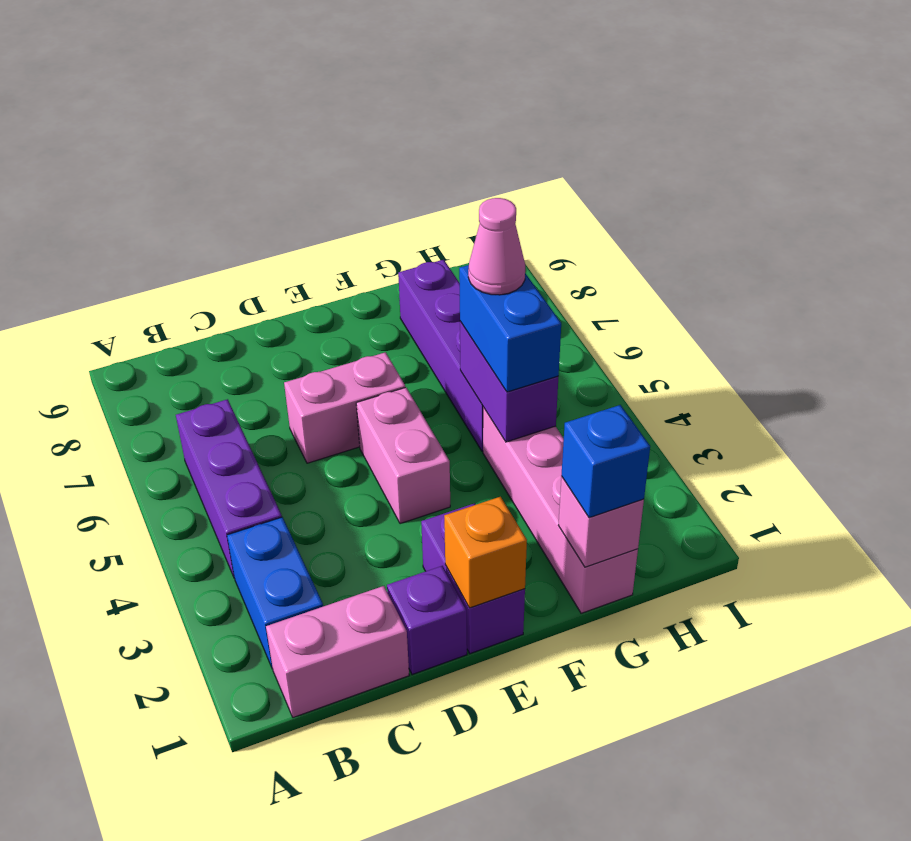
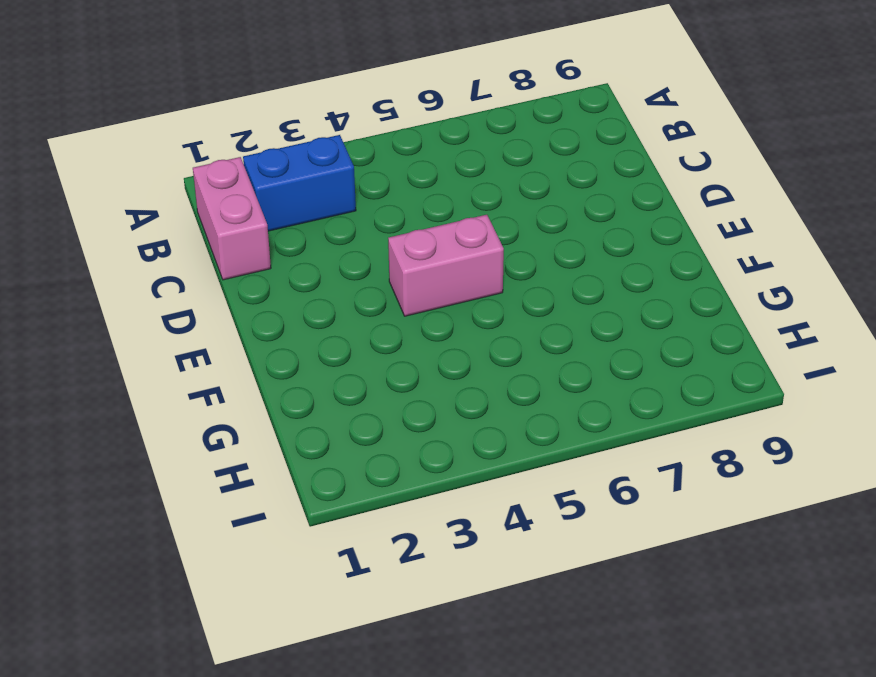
none -> purple 1x3 brick [176,399,282,578]
none -> purple 1x1 brick [387,566,467,675]
none -> pink 1x2 brick [284,352,405,463]

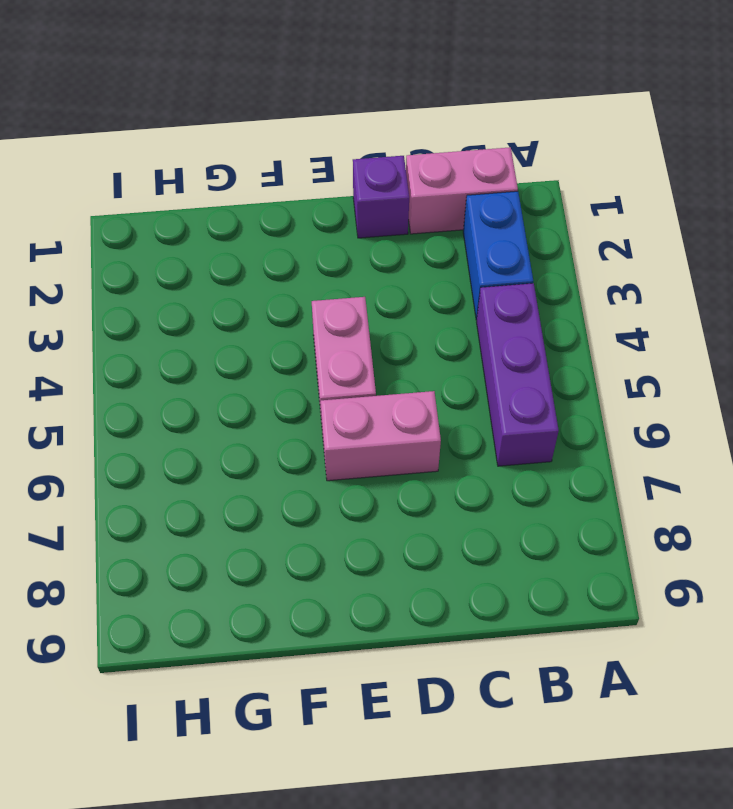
none -> purple 1x2 brick [421,503,525,654]
none -> pink 1x4 brick [483,407,638,613]
none -> purple 1x4 brick [398,260,483,451]

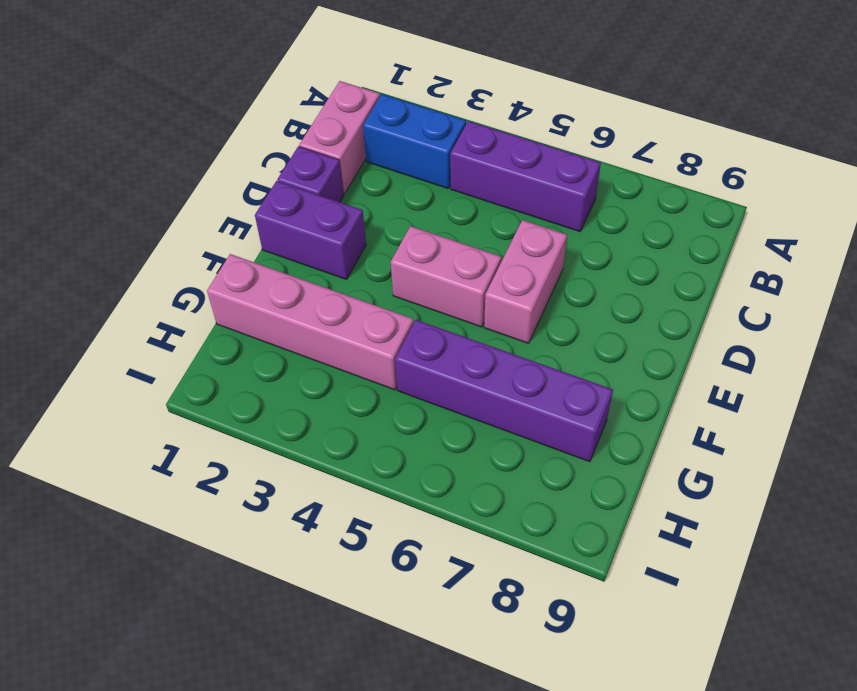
none -> orange 1x1 brick [444,497,527,608]
none -> pink 1x1 brick [558,477,644,567]
none -> purple 1x2 brick [460,321,558,442]

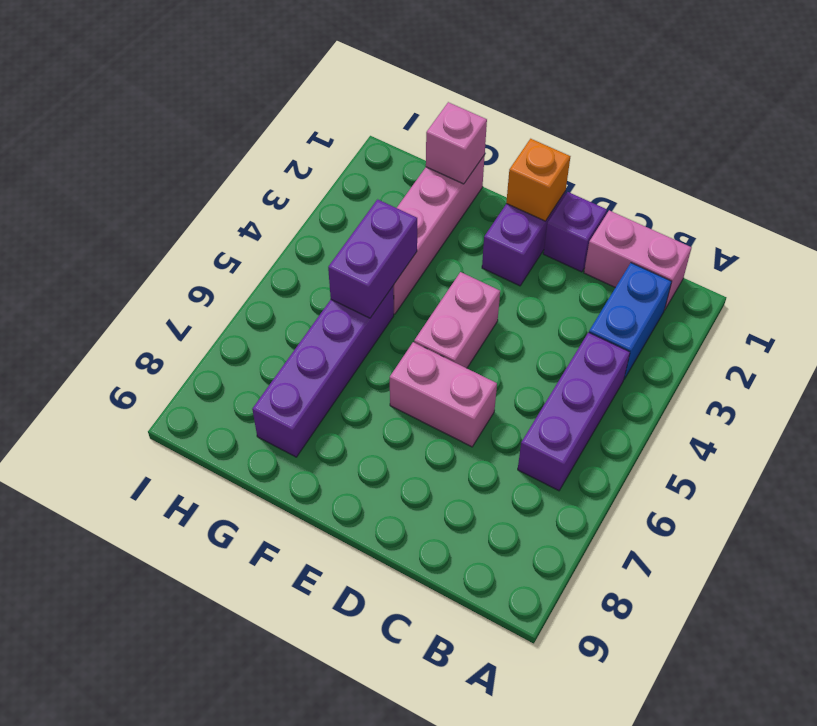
none -> blue 1x1 brick [561,405,650,518]
none -> blue 1x2 brick [459,265,561,392]
none -> pink 1x1 cone [468,198,525,295]

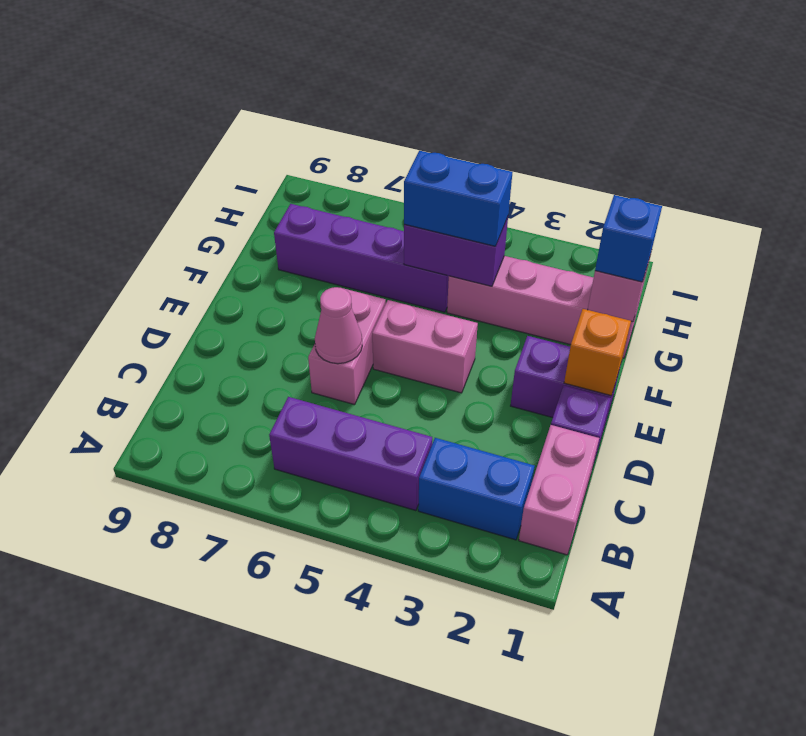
pink 1x1 cone [315,287,362,364] -> pink 1x1 cone moved to [468,198,525,295]

